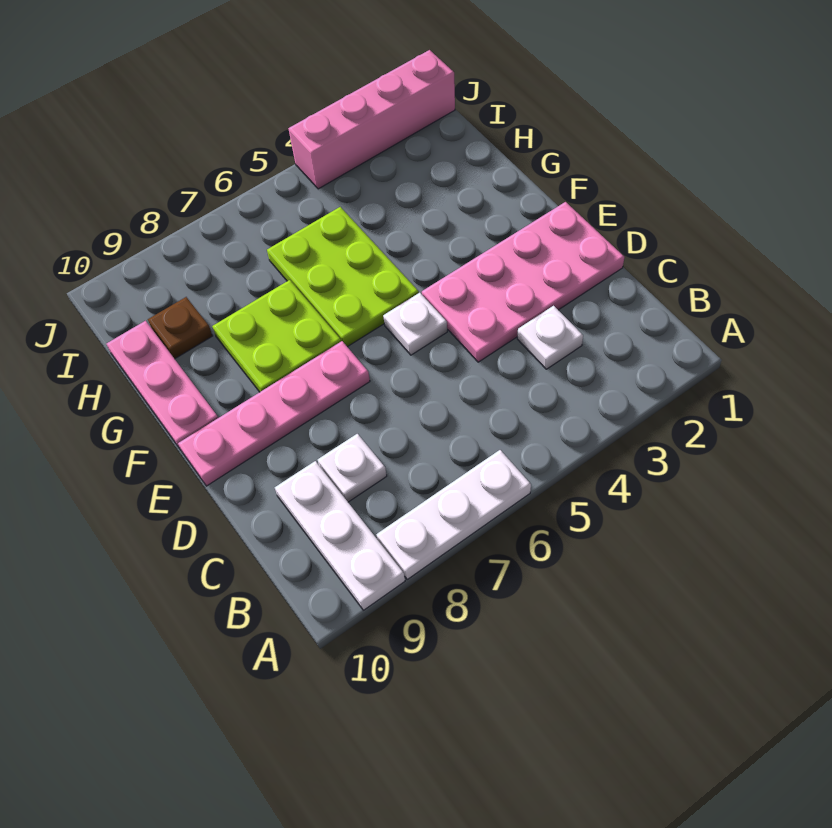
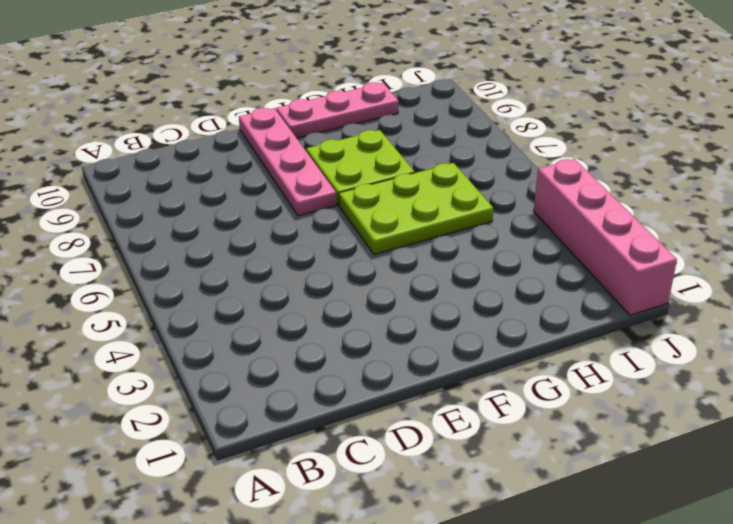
none -> white 1x3 plate [377,450,531,579]
none -> white 1x3 plate [275,461,405,610]
none -> white 1x1 plate [517,306,583,369]

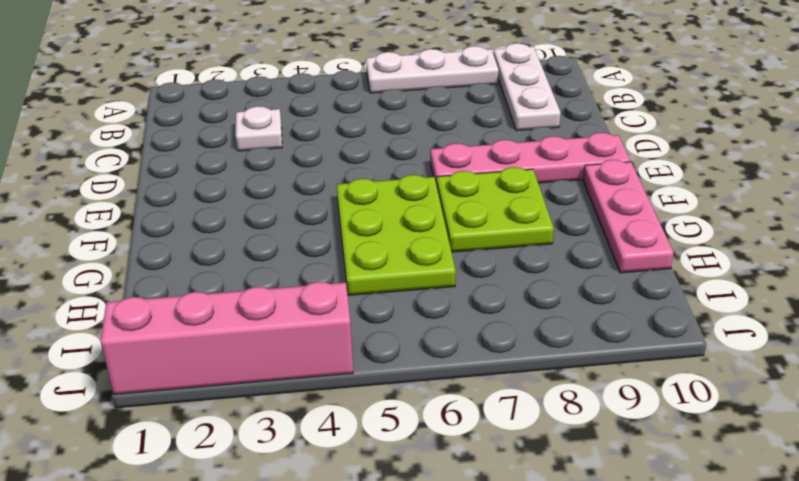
none -> white 1x1 plate [318,434,387,502]
none -> pink 2x4 plate [422,202,624,362]
none -> white 1x1 plate [383,293,447,355]

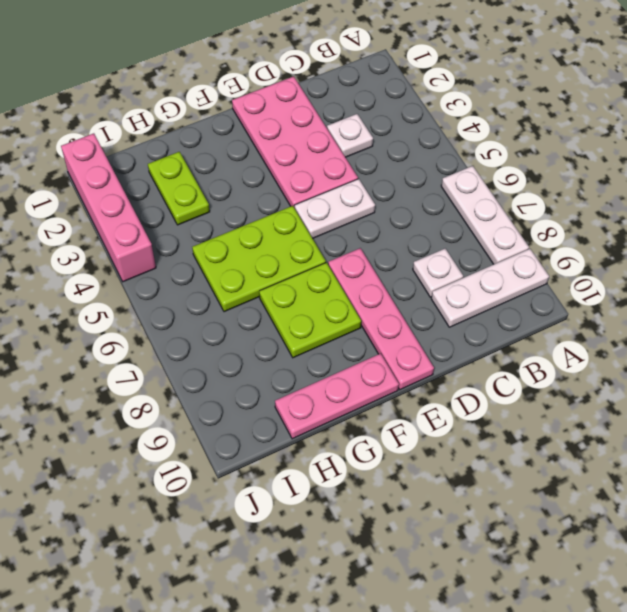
white 1x2 plate [295,179,375,238] -> white 1x1 plate [383,293,447,355]
lime 1x2 plate [148,152,210,225] -> none
none -> brown 1x1 plate [148,297,213,359]

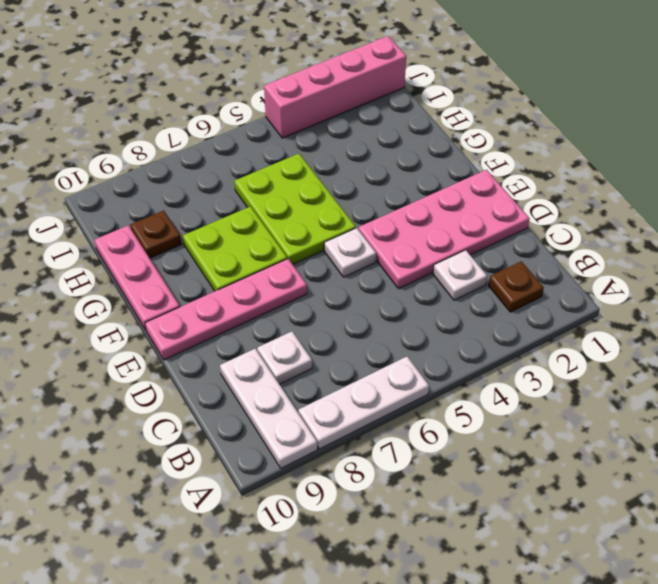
brown 1x1 plate [488,261,544,312] -> none

